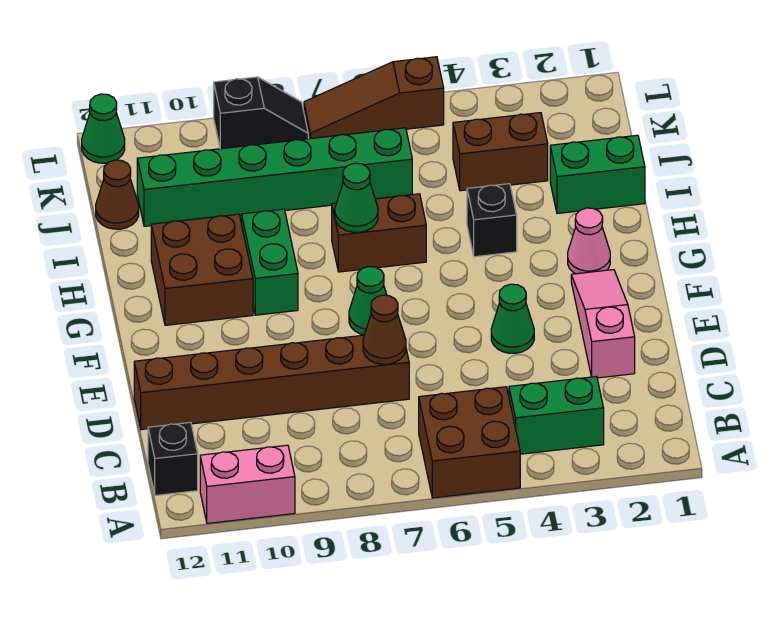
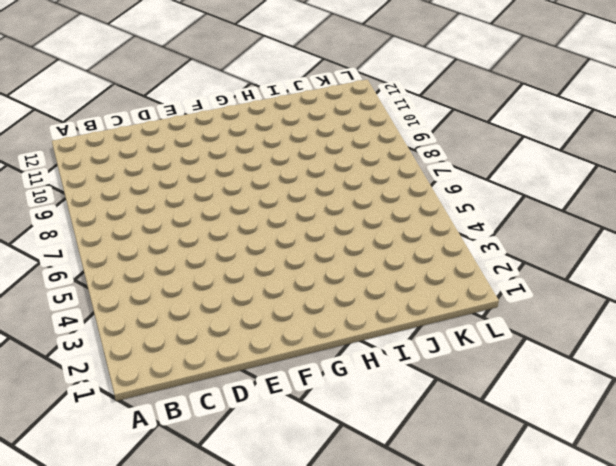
none -> brown 2x2 brick [419,387,520,498]
none -> pink 1x2 brick [200,445,295,523]
none -> green 1x2 brick [509,377,604,454]

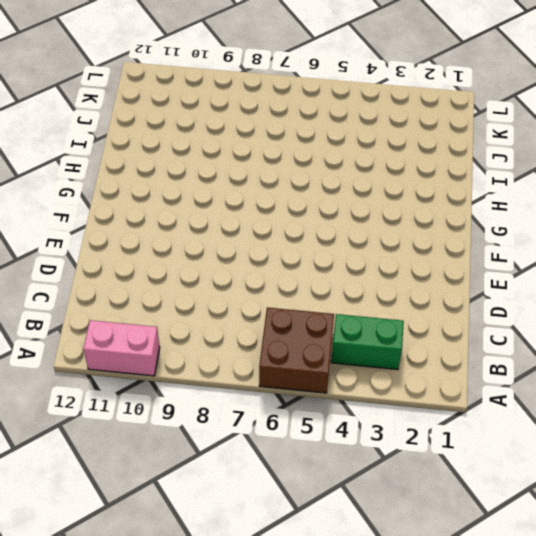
none -> black 1x1 brick [148,422,198,496]
none -> pink 1x3 slope [571,270,635,378]
none -> brown 1x6 brick [134,335,409,430]

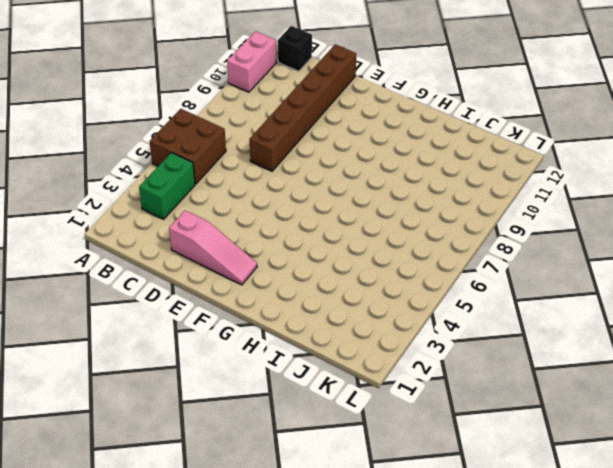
none -> green 1x1 cone [491,284,534,353]
none -> green 1x1 cone [349,267,387,335]
none -> pink 1x1 cone [568,208,610,274]

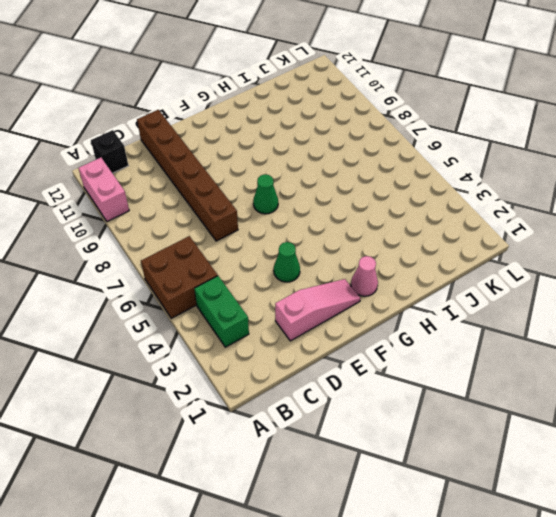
none -> green 1x2 brick [242,209,298,315]
none -> brown 2x2 brick [151,214,253,325]
none -> black 1x1 brick [467,184,517,257]

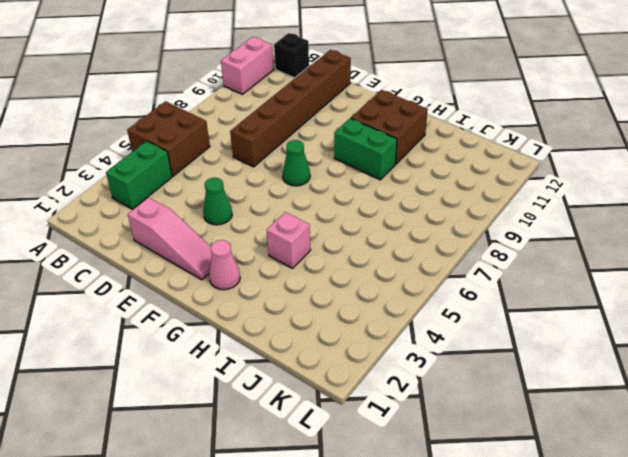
pink 1x1 brick [267,212,311,268] -> black 1x1 brick [467,184,517,257]
none -> brown 1x2 brick [332,194,426,272]
none -> green 1x2 brick [550,135,645,214]
none -> brown 1x2 brick [453,113,548,191]

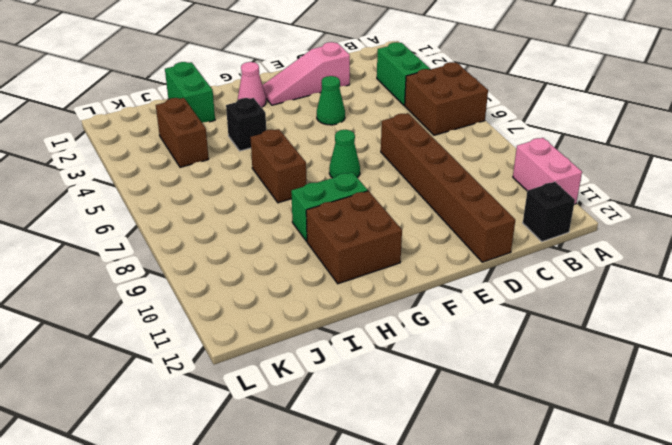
none -> green 1x6 brick [137,128,412,226]
none -> brown 1x1 cone [96,160,139,229]
none -> brown 1x3 slope [304,57,444,139]

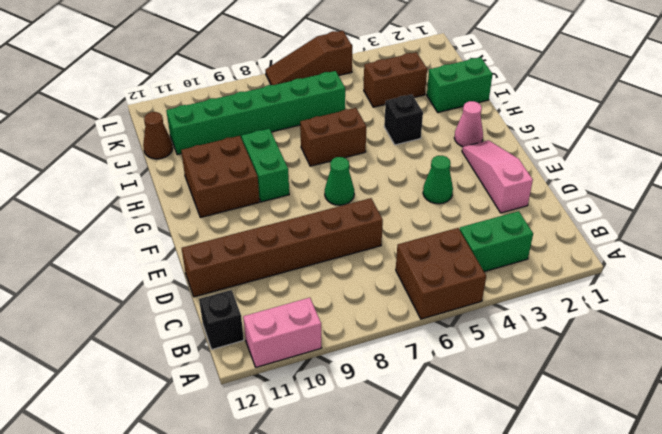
none -> black 1x2 slope [214,77,308,149]
none -> green 1x1 cone [82,94,125,163]
none -> brown 1x1 cone [363,295,406,364]

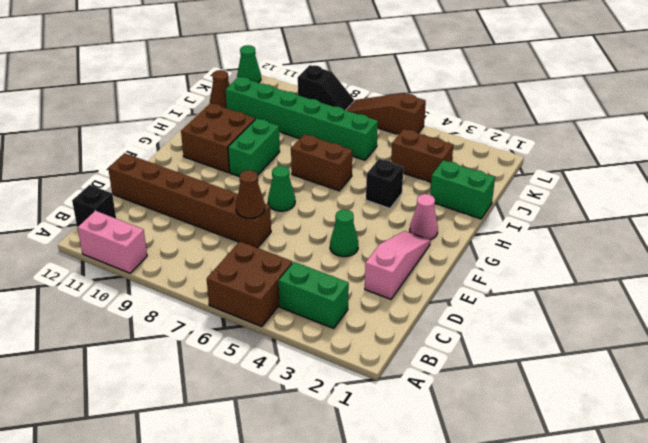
none -> green 1x1 cone [335,163,378,232]

